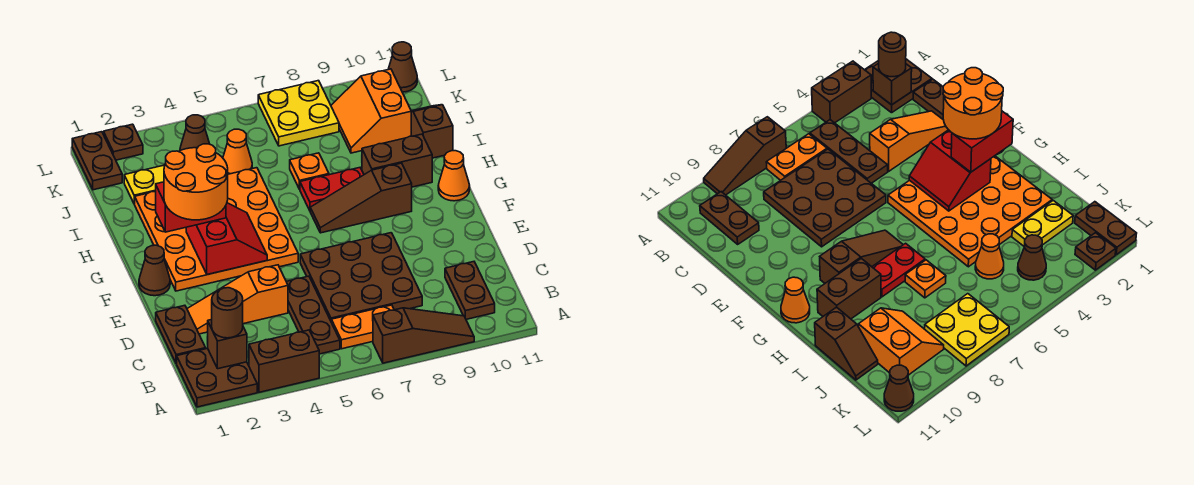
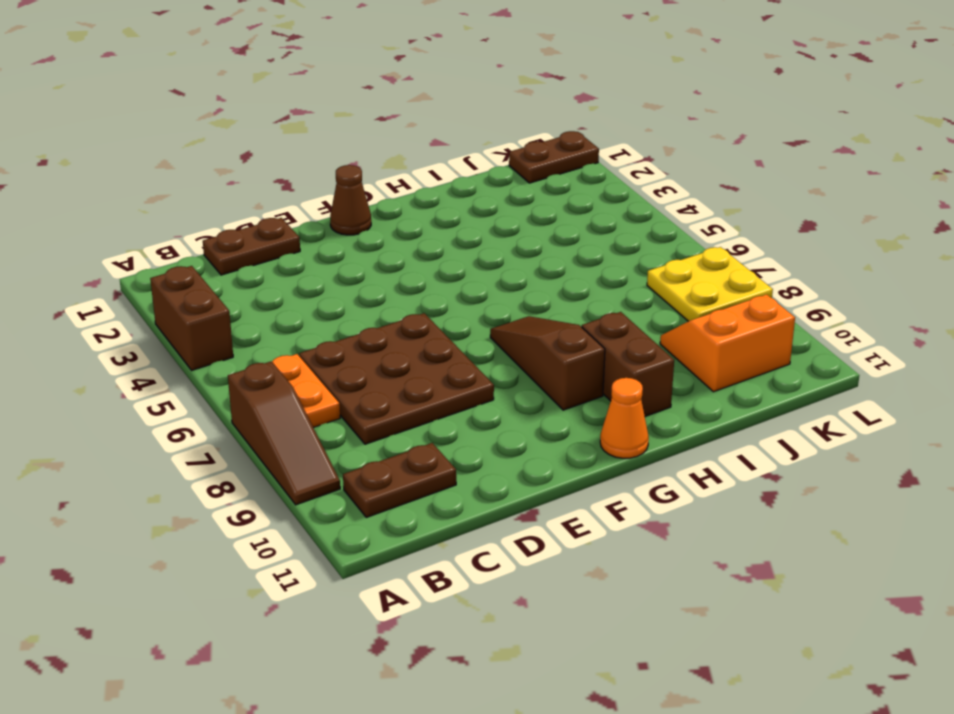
none -> brown 2x2 plate [177,348,257,407]
none -> brown 1x3 plate [286,276,340,354]
none -> orange 1x3 slope [187,265,288,334]
none -> orange 4x4 plate [135,168,298,291]

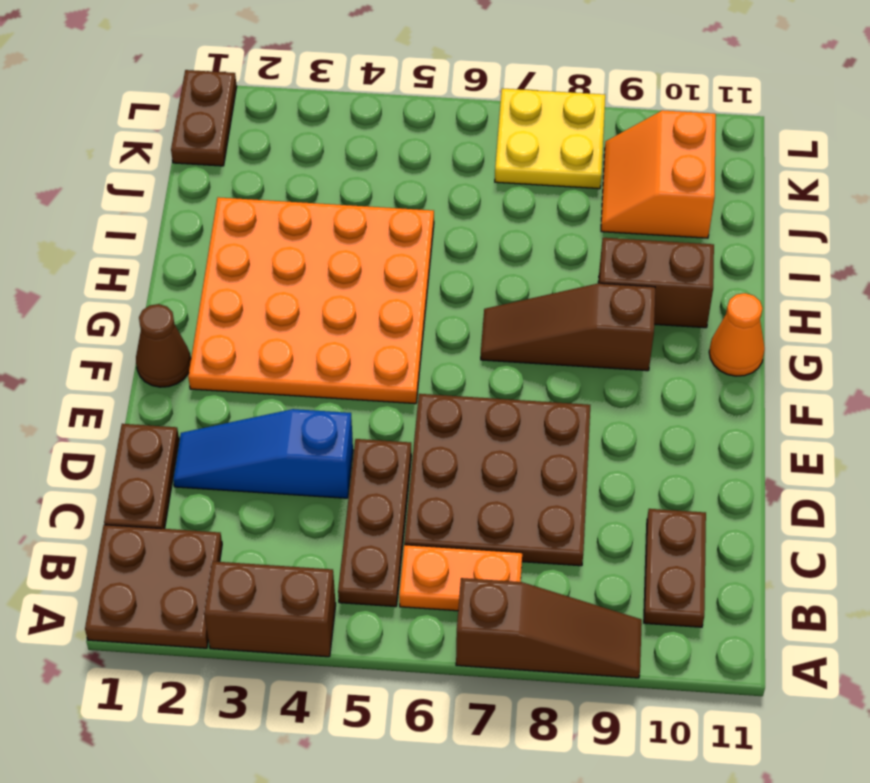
blue 1x3 slope [173,409,353,498] -> orange 1x3 slope [187,265,288,334]
none -> red 1x2 plate [300,168,364,211]
none -> orange 1x1 plate [290,153,329,189]
none -> brown 1x2 slope [411,105,453,158]
none -> yellow 1x2 plate [124,165,165,204]

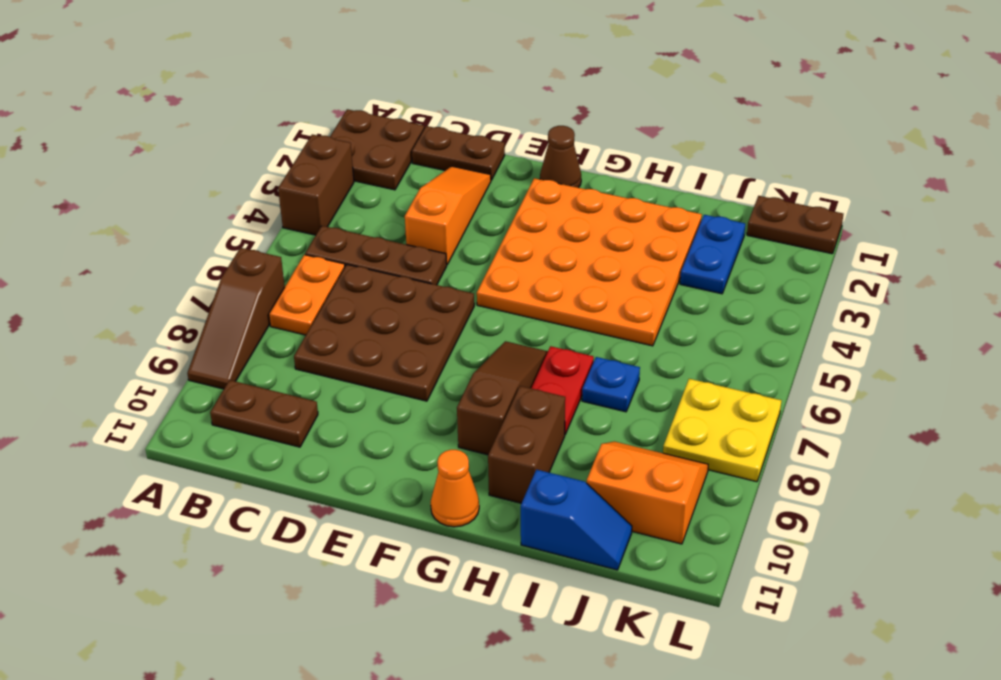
blue 1x1 plate [582,357,640,412] -> orange 1x1 plate [290,153,329,189]
blue 1x2 slope [521,470,632,570] -> brown 1x2 slope [411,105,453,158]
blue 1x2 plate [680,215,745,294] -> yellow 1x2 plate [124,165,165,204]
none -> orange 1x1 cone [223,129,252,174]
none -> brown 1x1 cone [180,115,209,150]
none -> brown 1x1 plate [103,124,143,160]
none -> brown 1x1 cone [389,42,417,92]

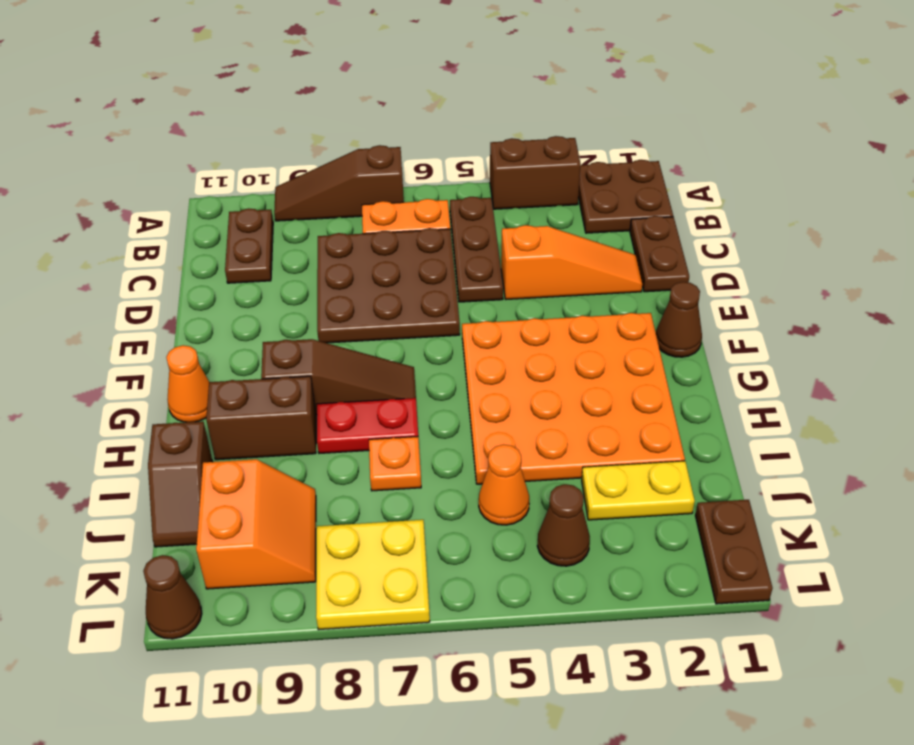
none -> brown 1x1 plate [103,124,143,160]
none -> brown 1x1 brick [207,320,247,369]
none -> red 2x2 slope [186,203,267,275]
none -> brown 1x1 round brick [212,288,243,338]

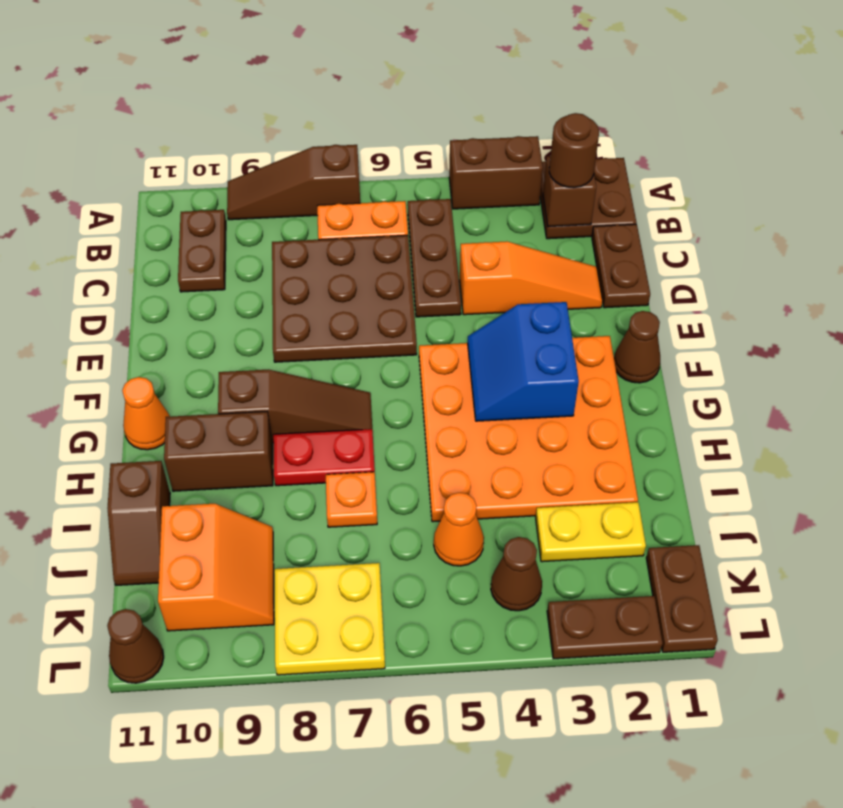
blue 2x2 slope [468,302,579,421] -> red 2x2 slope [186,203,267,275]
brown 1x2 plate [547,596,663,659] -> brown 1x1 plate [103,124,143,160]
none -> red 1x2 brick [155,182,226,232]
none -> orange 2x2 round brick [164,144,228,220]

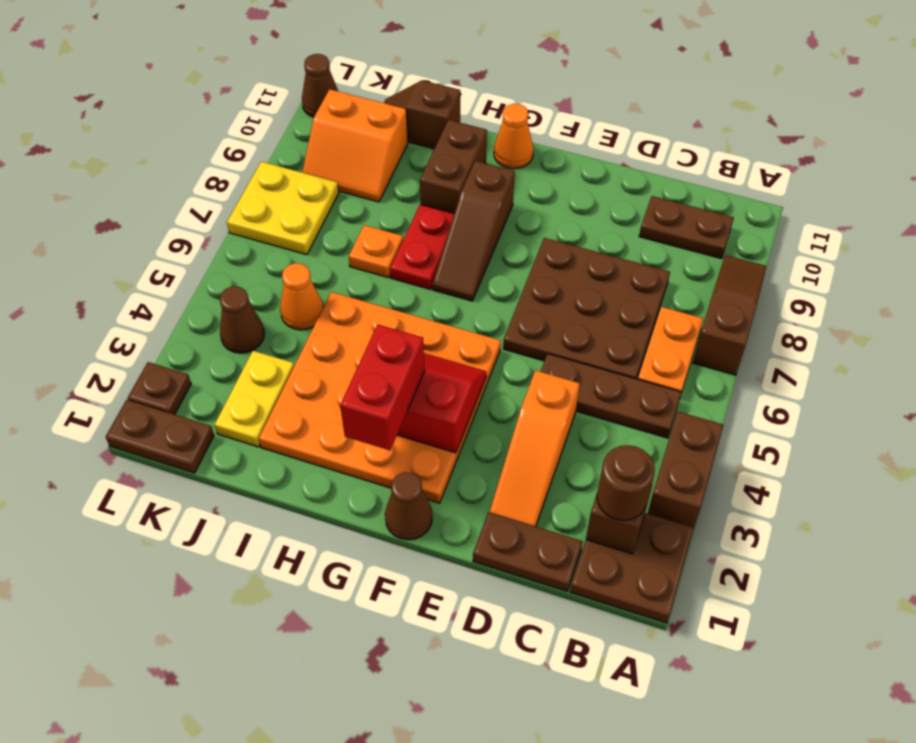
none -> orange 2x2 round brick [164,144,228,220]

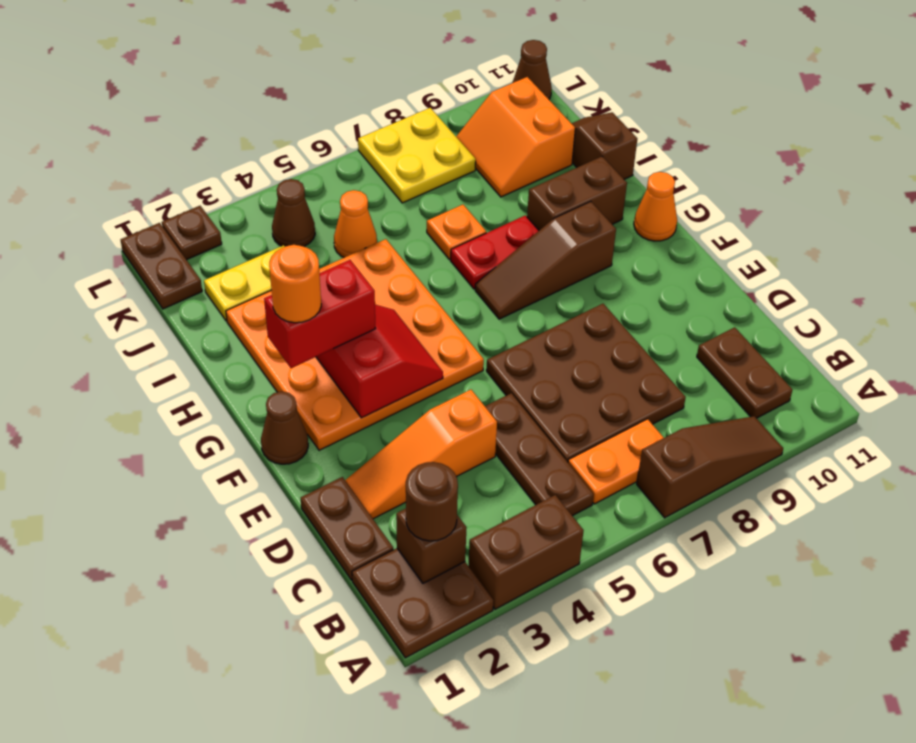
orange 1x1 round brick [269,245,321,323] -> orange 2x2 round brick [164,144,228,220]

